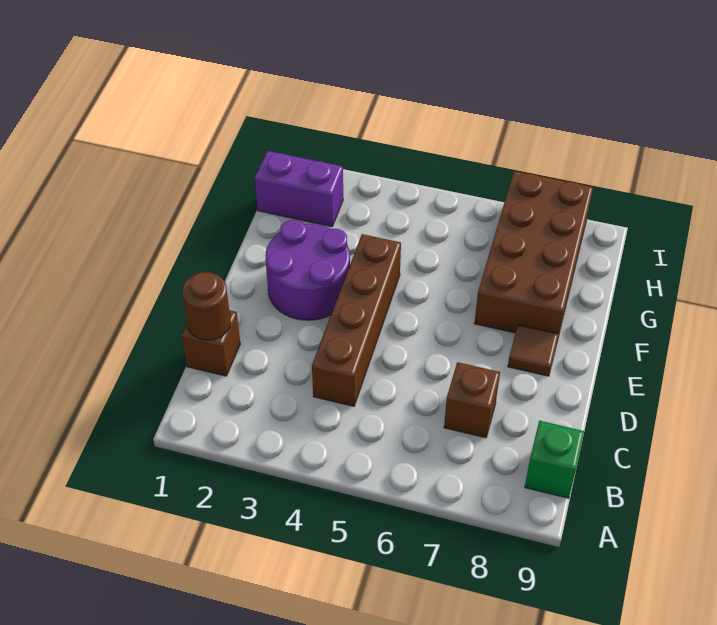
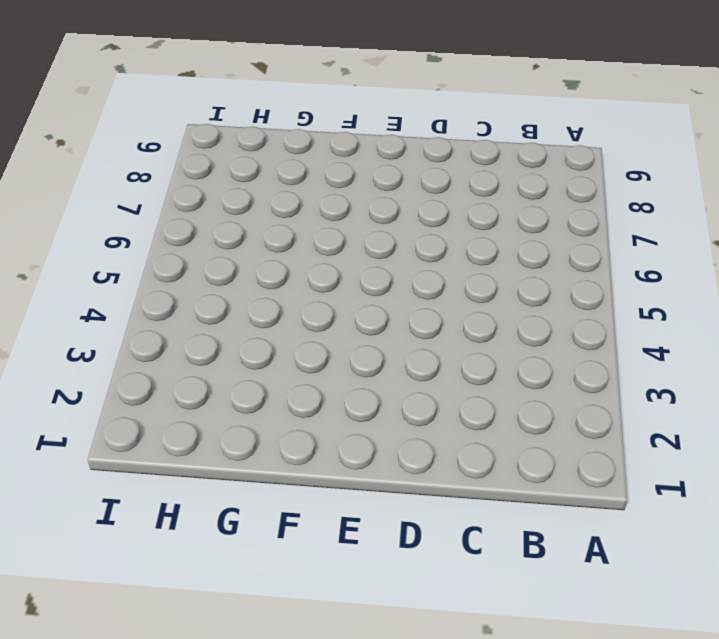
none -> green 1x1 brick [525,421,584,498]
none -> brown 1x1 brick [182,310,240,376]

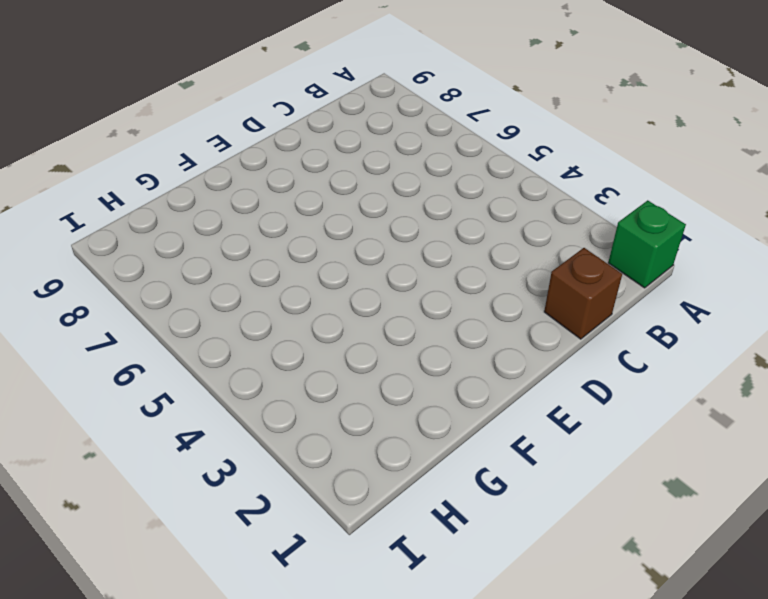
green 1x1 brick [608,200,686,288] -> green 1x1 brick moved to [525,421,584,498]
none -> brown 1x4 brick [312,234,401,406]
none -> brown 1x1 brick [444,362,500,438]

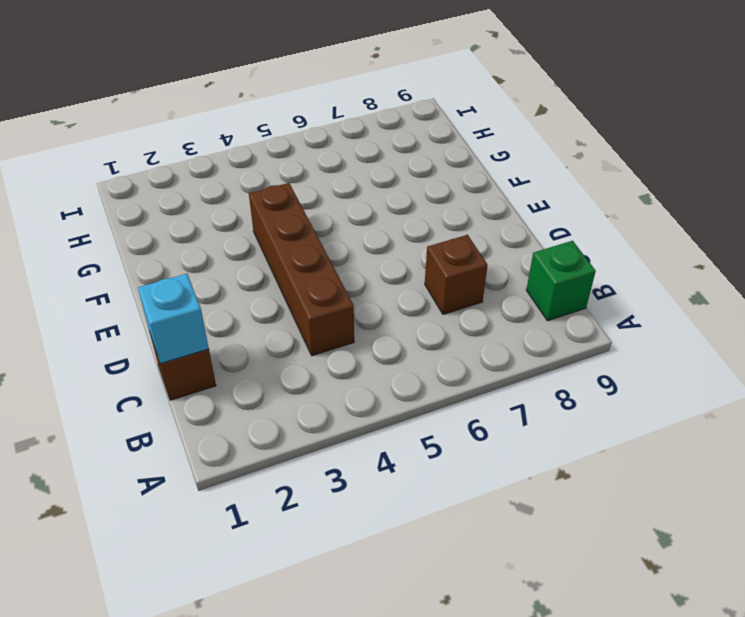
cyan 1x1 brick [138,274,209,364] -> brown 1x1 round brick [182,272,231,340]
none -> purple 2x2 round brick [265,220,350,320]
none -> brown 1x1 tile [508,325,559,376]

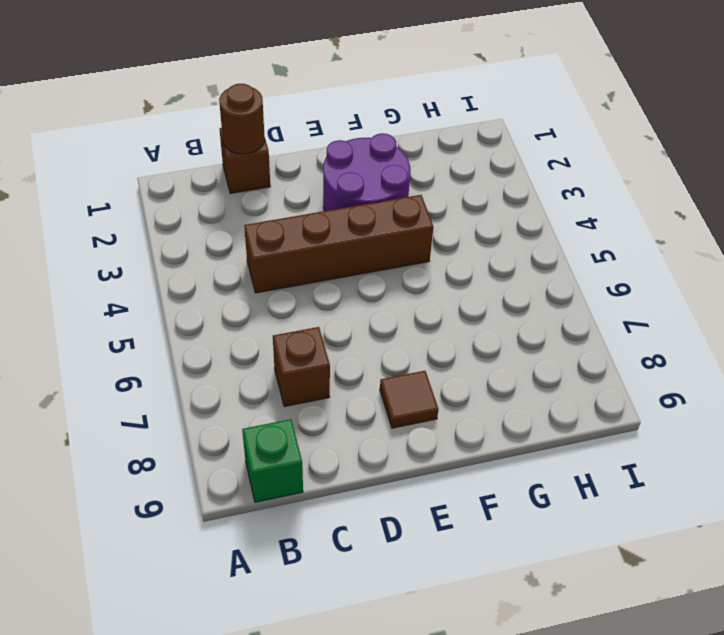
none -> brown 2x4 brick [474,171,593,336]
none -> purple 1x2 brick [255,151,343,227]

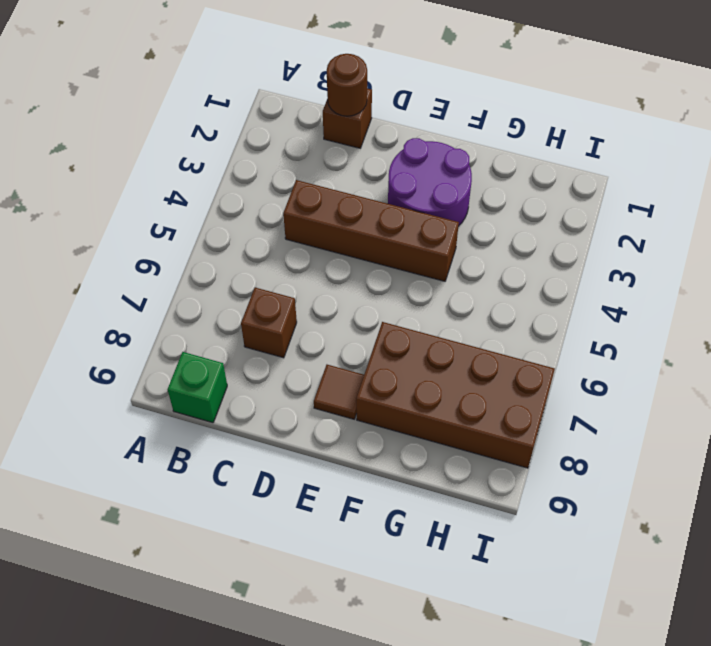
none -> purple 1x2 brick [255,151,343,227]

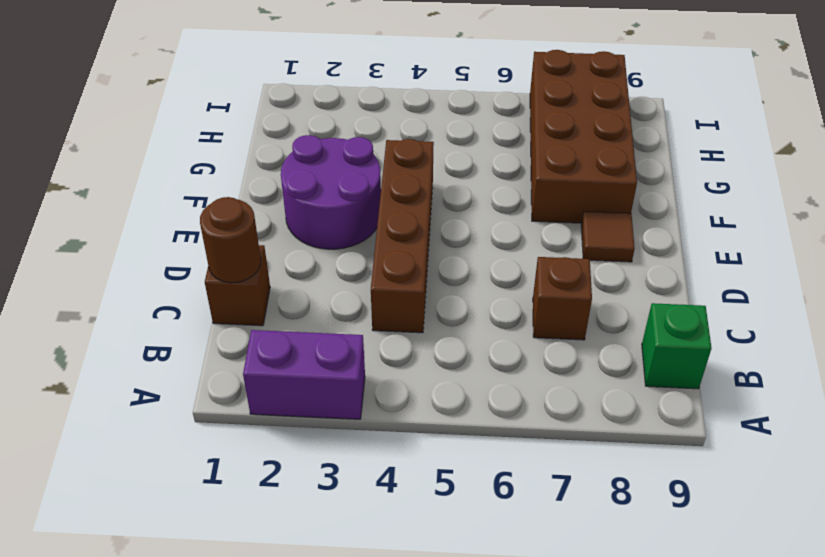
purple 1x2 brick [243,330,365,419] -> purple 1x2 brick moved to [255,151,343,227]

